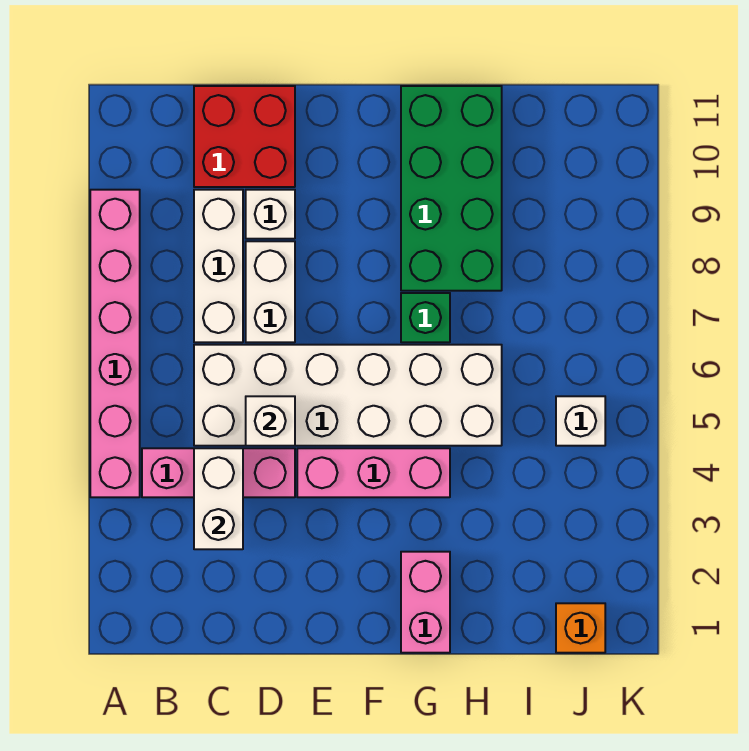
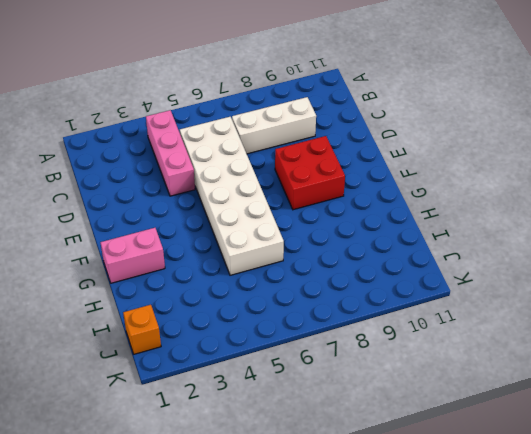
red 2x2 brick [275,136,345,210] -> red 2x2 brick moved to [194,86,295,187]
none -> pink 1x6 brick [90,190,140,497]
none -> white 1x2 brick [246,241,295,342]
none -> white 1x1 brick [246,190,295,239]

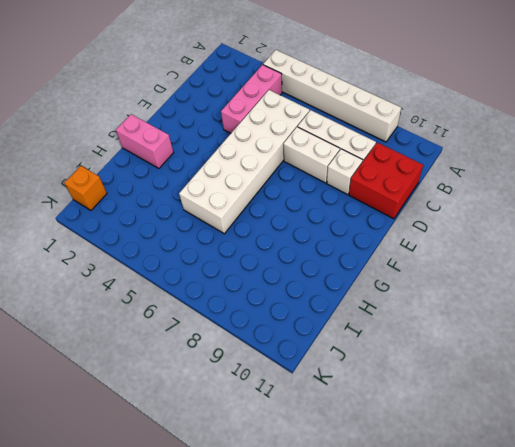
white 1x6 brick [263,50,401,142] -> pink 1x6 brick [90,190,140,497]
none -> pink 1x3 brick [297,448,450,497]
none -> green 1x1 brick [401,293,450,342]
none -> green 2x4 brick [401,86,502,291]

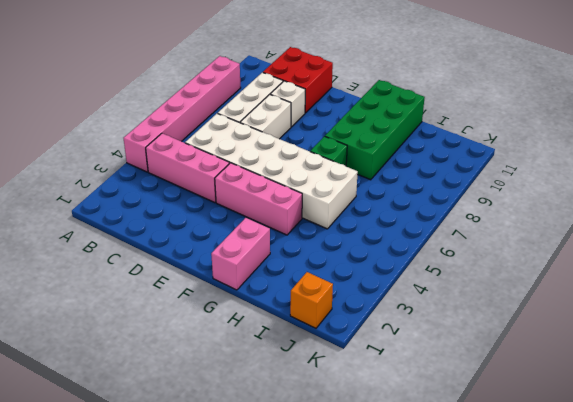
none -> white 1x1 brick [556,396,605,446]
none -> white 1x2 brick [194,448,243,549]
none -> white 1x1 brick [246,396,295,446]

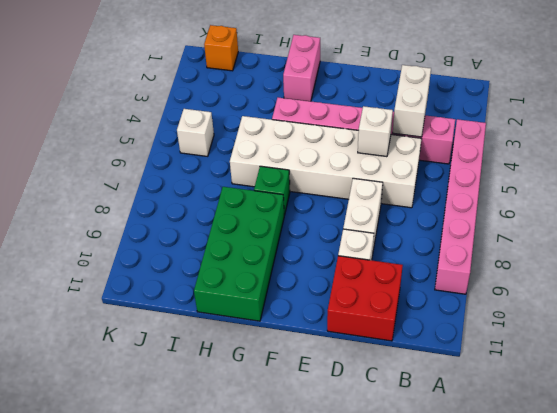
none -> white 1x3 brick [194,190,243,342]

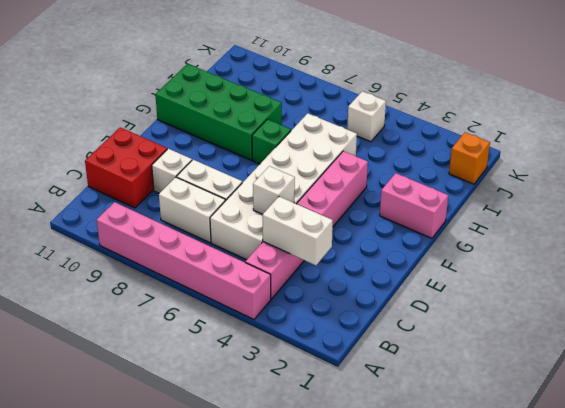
white 1x2 brick [159,177,225,243] -> white 1x3 brick [194,190,243,342]

